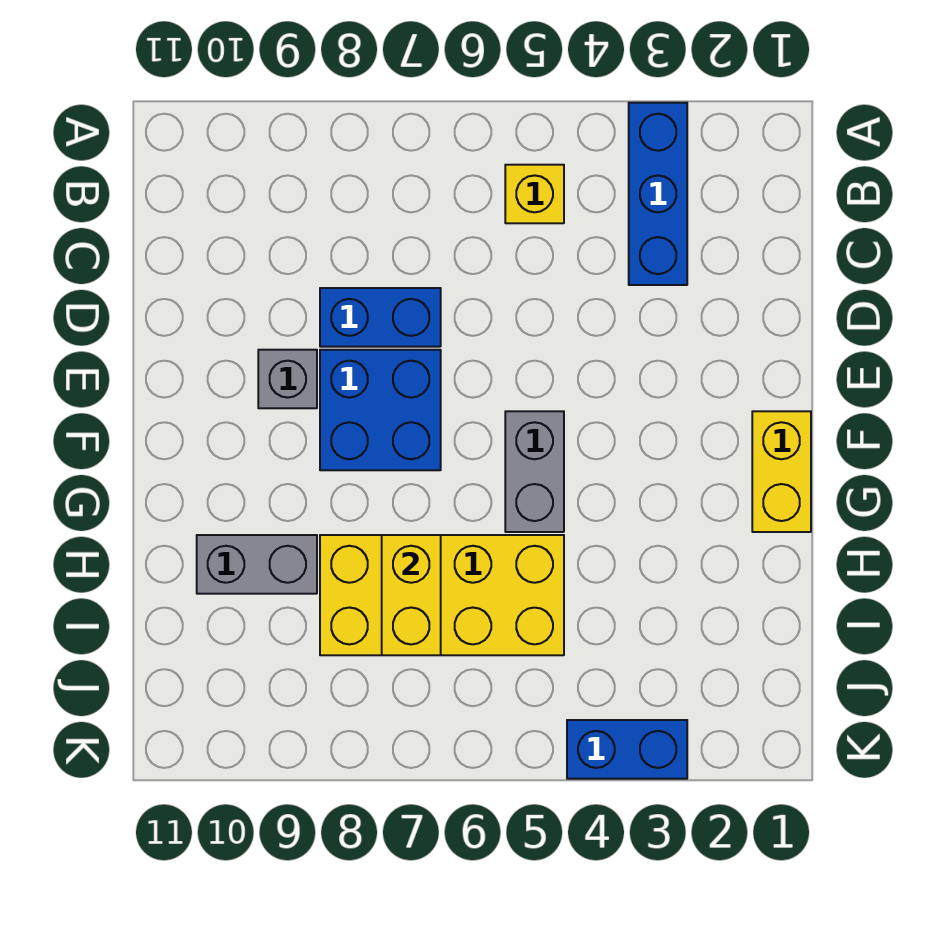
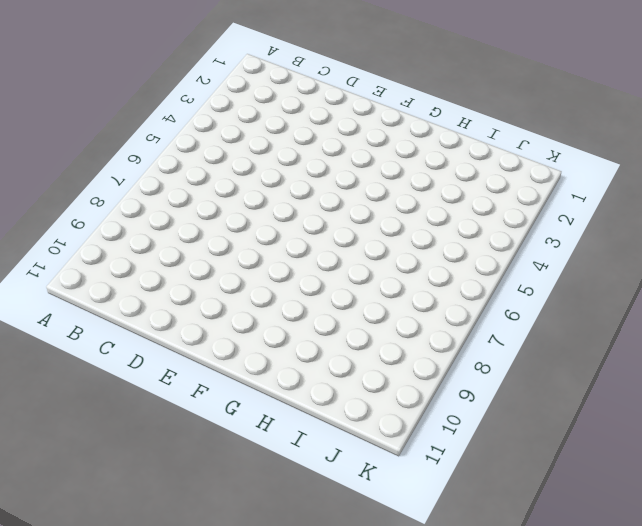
none -> blue 1x3 brick [629,103,687,285]
none -> yellow 1x1 brick [505,165,564,223]

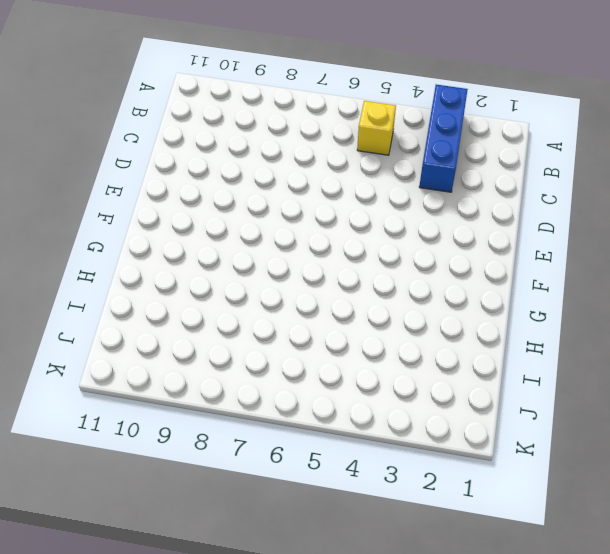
none -> blue 1x2 brick [320,288,441,347]
none -> blue 2x2 brick [320,350,441,470]

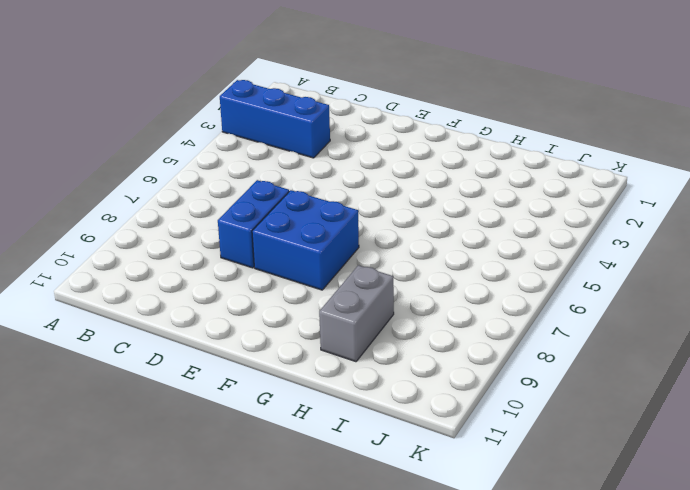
none -> yellow 1x1 brick [505,165,564,223]
none -> grey 1x1 brick [258,350,317,408]

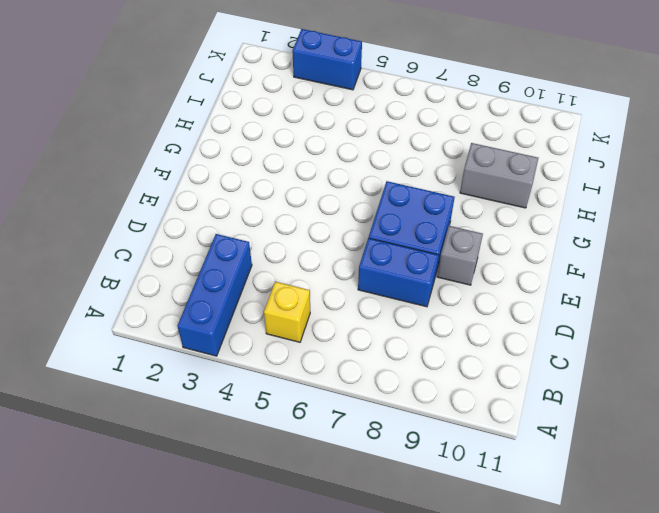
none -> yellow 1x2 brick [752,411,811,532]
none -> grey 1x2 brick [505,411,564,532]

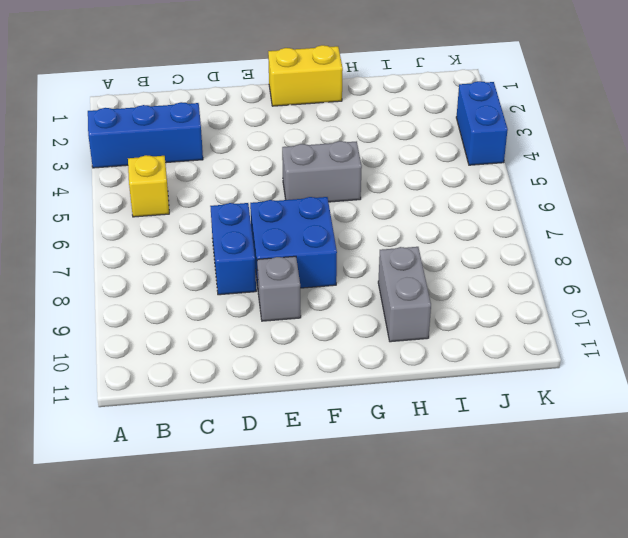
none -> yellow 2x4 brick [320,535,564,655]
none -> yellow 1x2 brick [382,535,441,655]

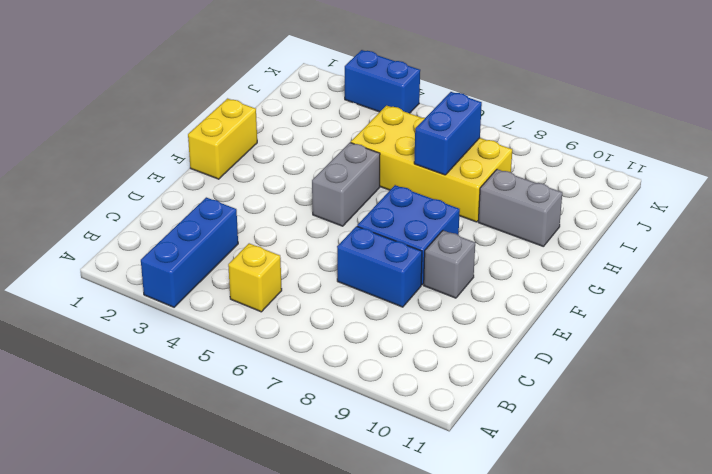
blue 1x2 brick [414,92,482,175] -> yellow 1x2 brick [382,535,441,655]

